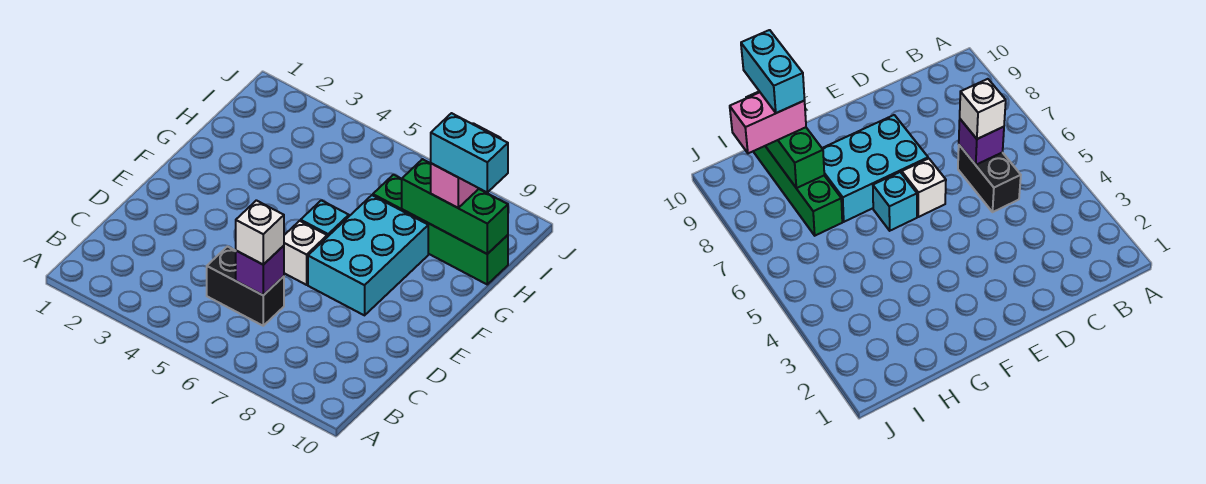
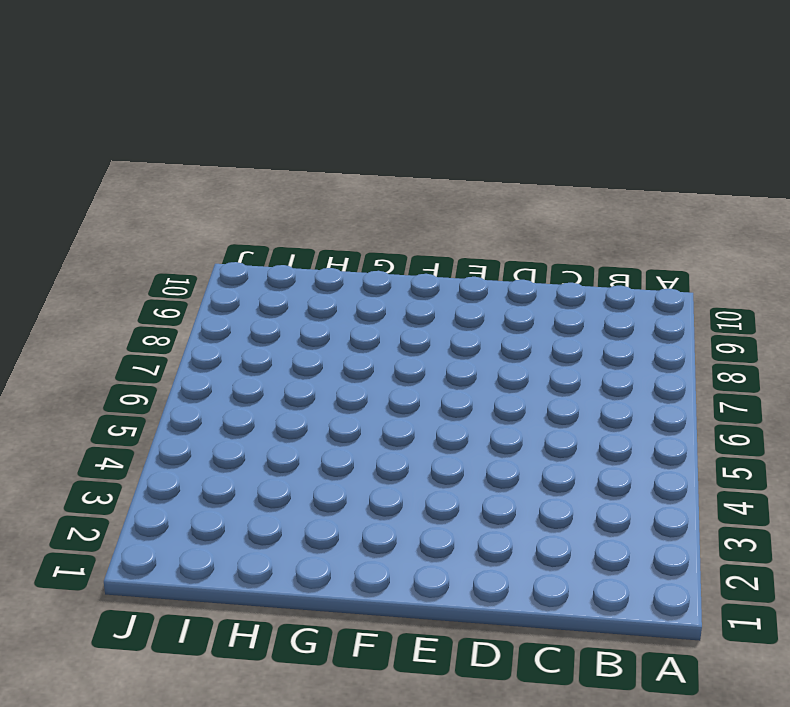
none -> black 1x2 brick [207,247,284,326]
none -> white 1x1 brick [284,221,327,285]

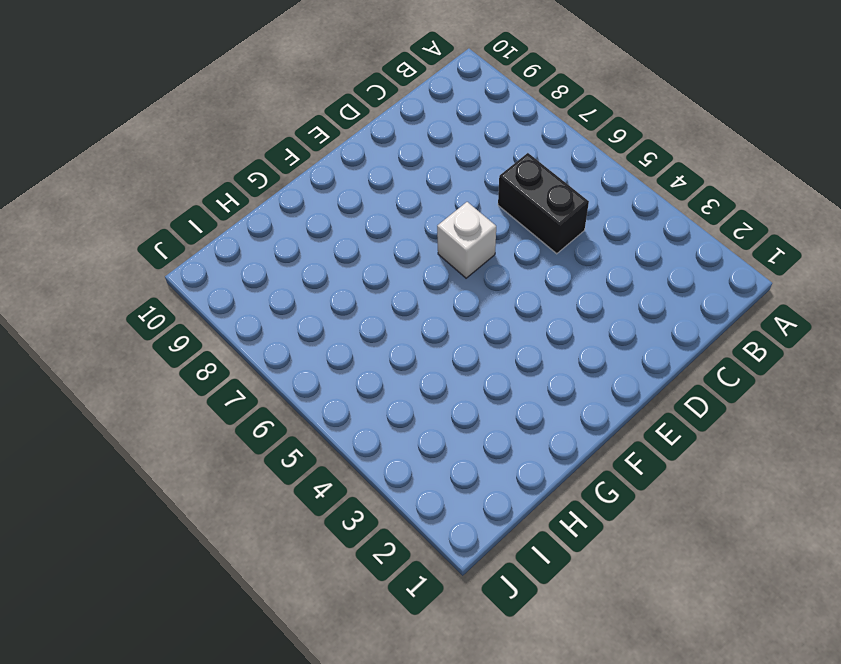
none -> cyan 2x3 brick [308,195,428,315]
none -> cyan 1x1 brick [301,200,349,237]

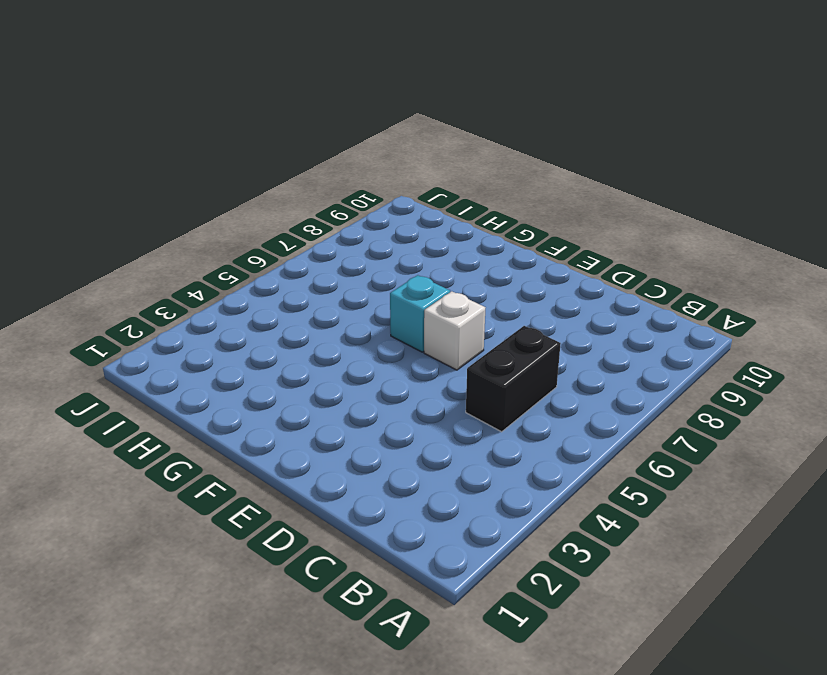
none -> cyan 2x3 brick [308,195,428,315]
none -> green 1x4 brick [373,175,508,284]

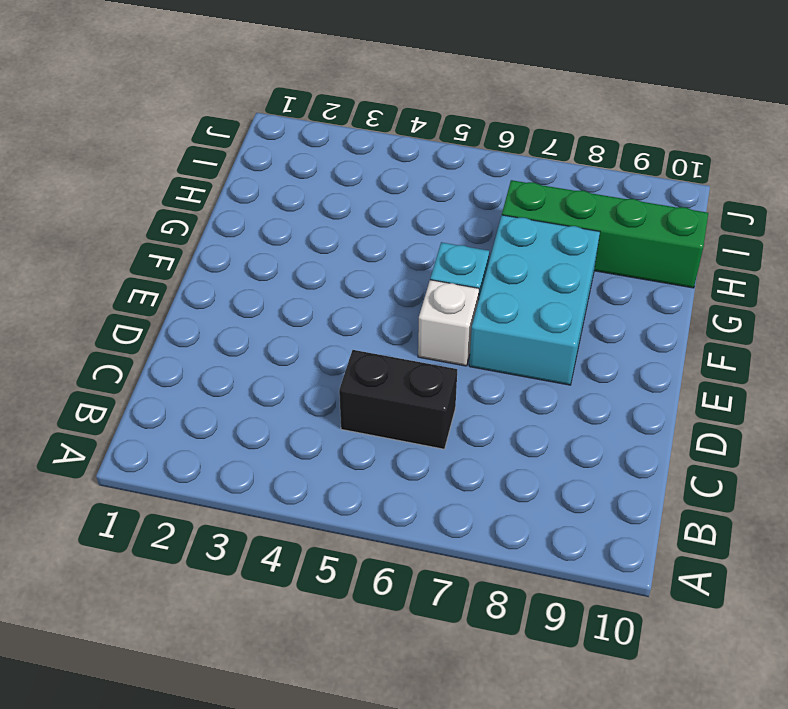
none -> purple 1x1 brick [236,246,284,295]
none -> green 1x3 brick [402,159,508,254]

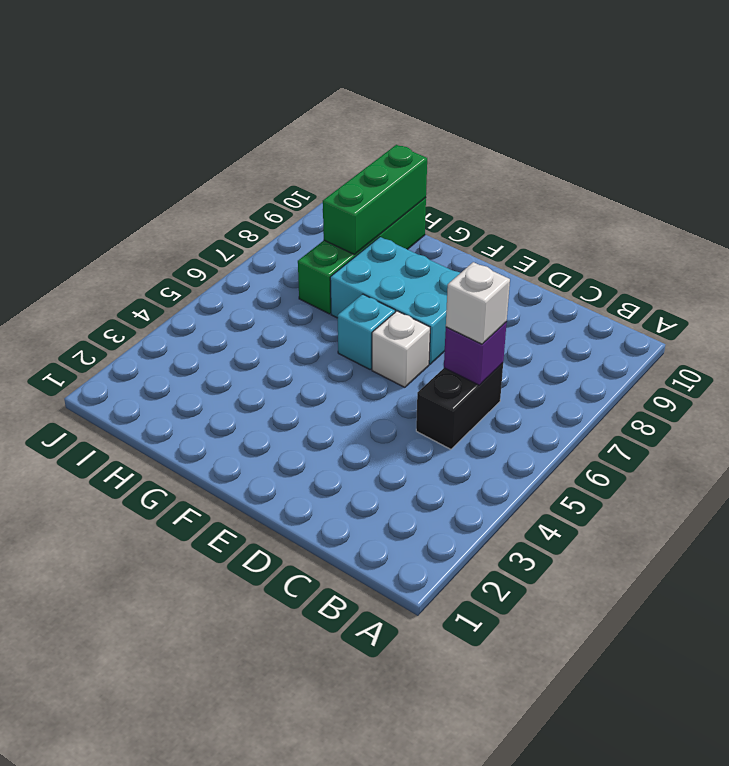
none -> pink 1x2 brick [431,123,501,208]
none -> cyan 1x2 brick [431,113,508,192]

